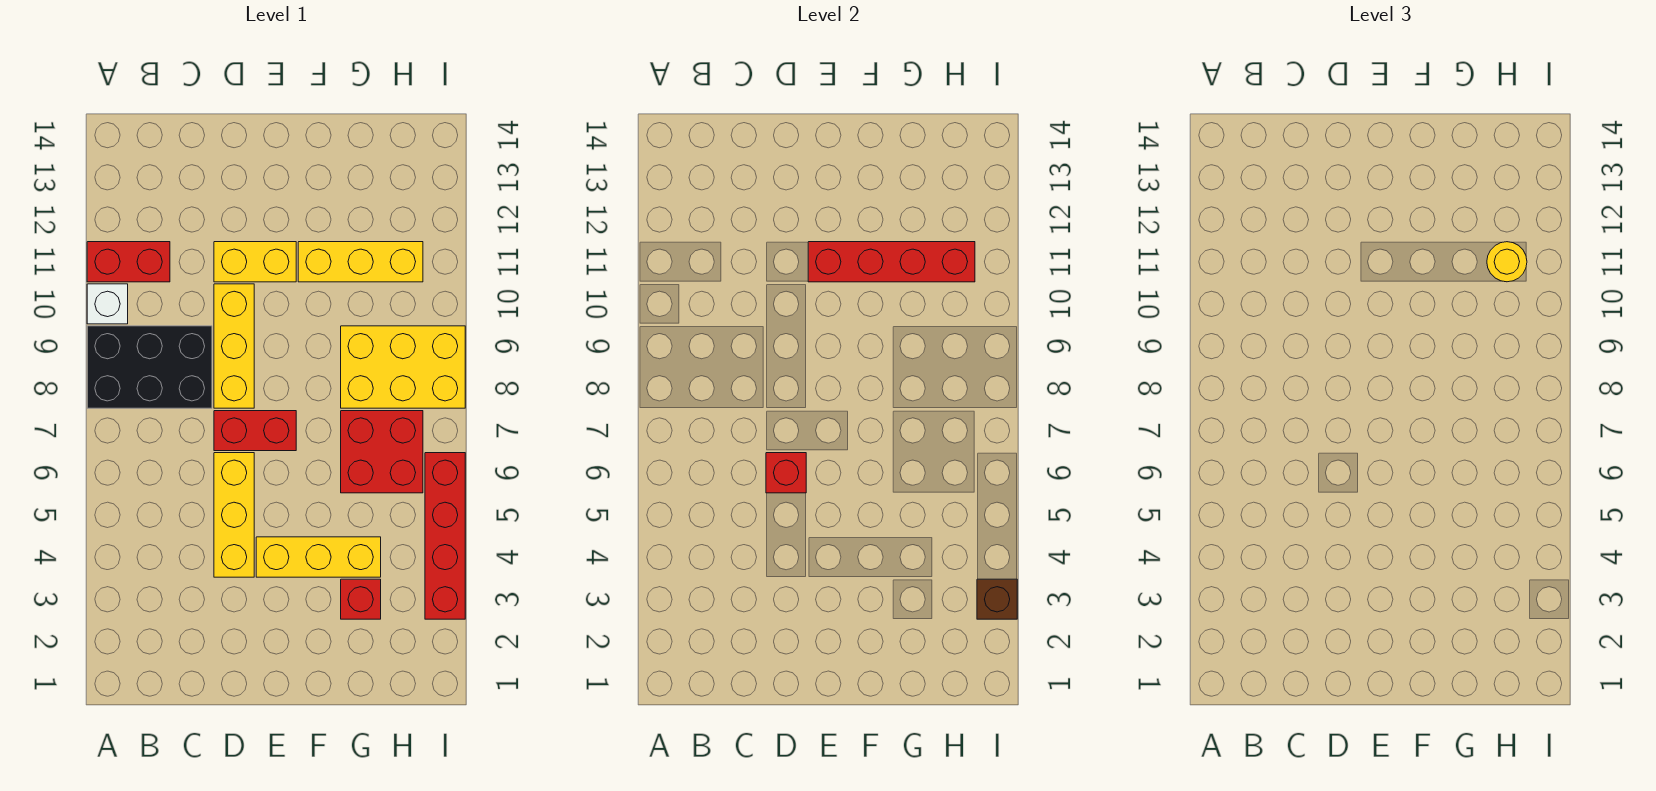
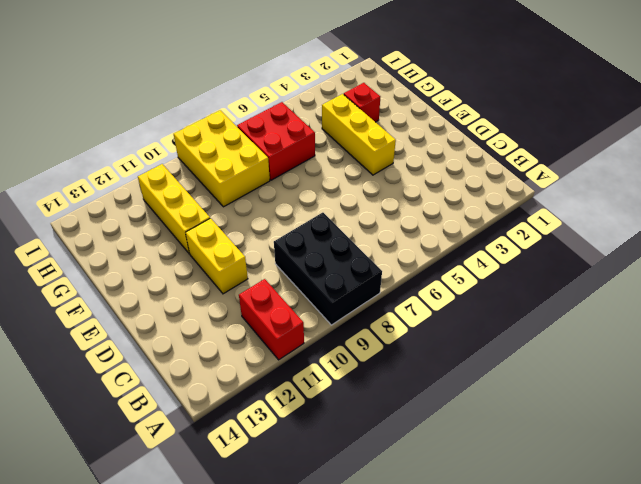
none -> white 1x1 brick [87,284,128,324]
none -> yellow 1x3 brick [214,453,254,577]
none -> red 1x2 brick [214,411,296,451]

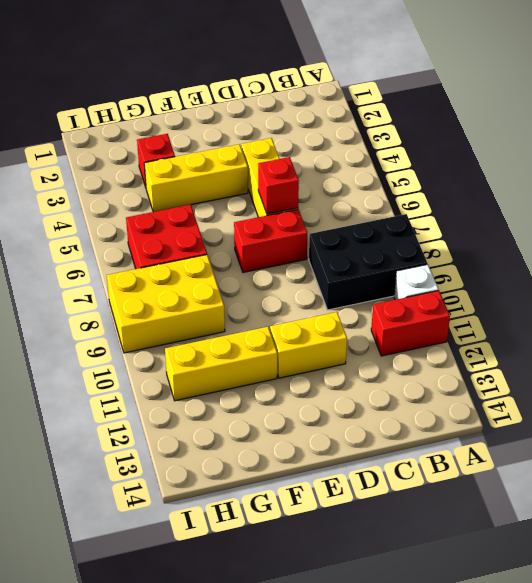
none -> yellow 1x3 brick [214,284,254,408]
none -> red 1x4 brick [425,453,465,619]
none -> red 1x4 brick [808,242,975,282]

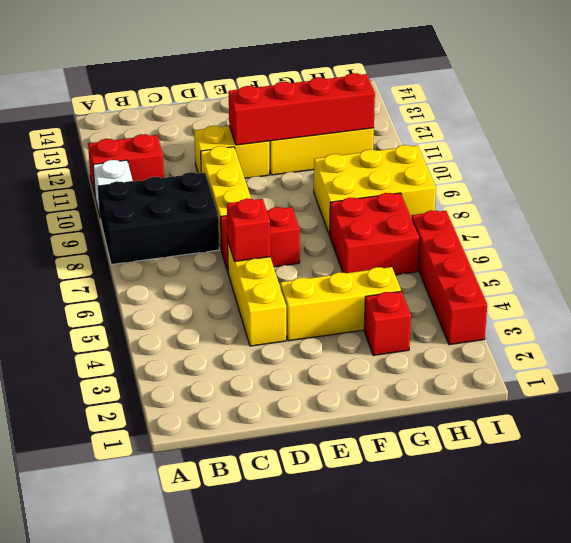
none -> brown 1x1 brick [977,579,1017,619]
none -> yellow 1x1 round brick [1487,242,1527,282]

